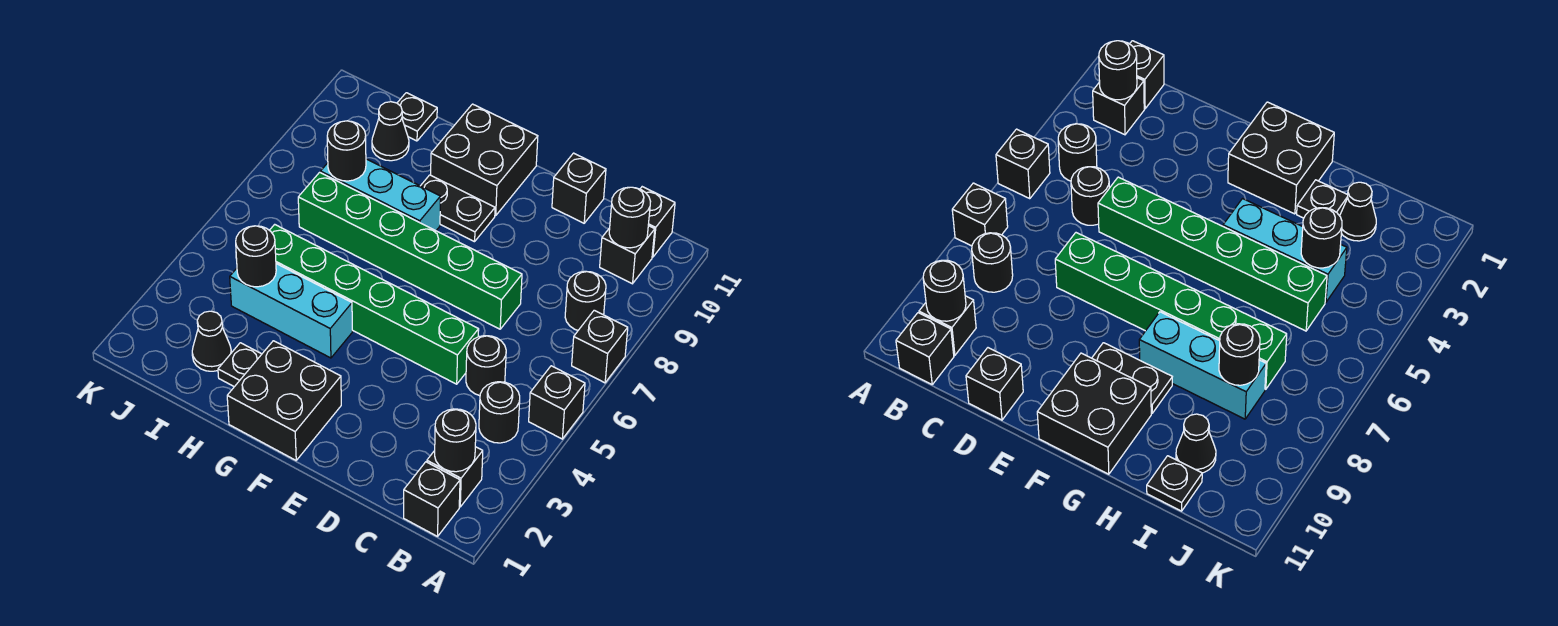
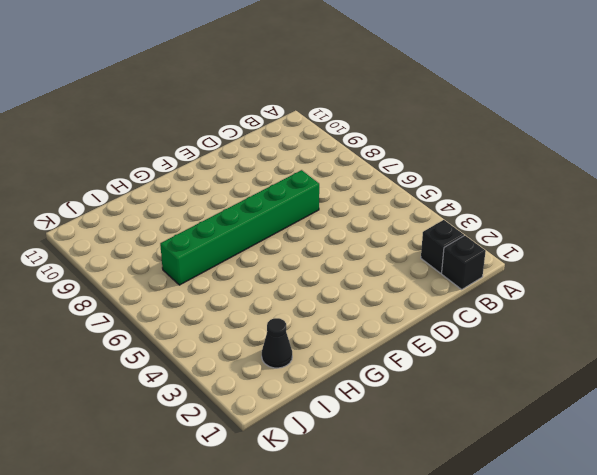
none -> black 1x1 brick [529,366,585,439]
none -> black 1x1 brick [572,310,628,383]
none -> black 1x1 round brick [479,382,520,443]

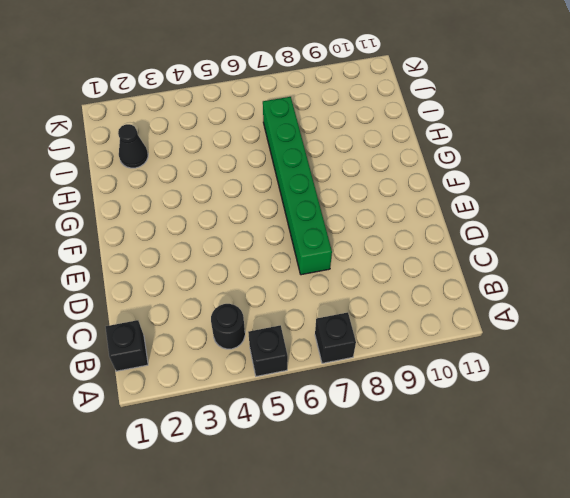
none -> black 1x1 brick [427,447,483,507]
none -> black 1x1 round brick [565,271,606,330]
none -> black 1x1 brick [600,226,655,284]

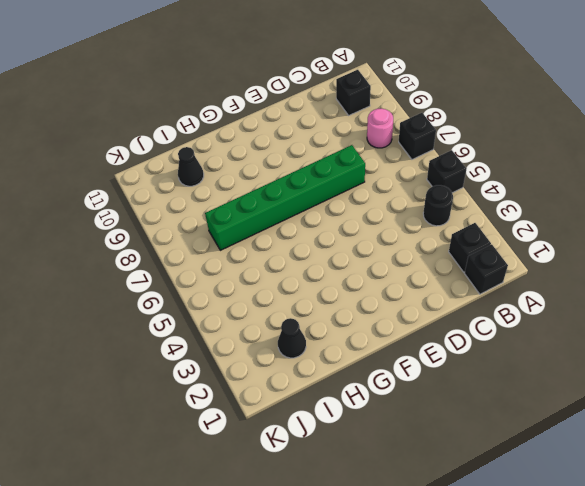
pink 1x1 round brick [367,108,393,148] -> black 1x1 round brick [565,271,606,330]
none -> black 1x1 brick [640,187,675,257]
none -> black 1x1 round brick [466,336,506,396]
none -> green 1x6 brick [270,224,479,384]

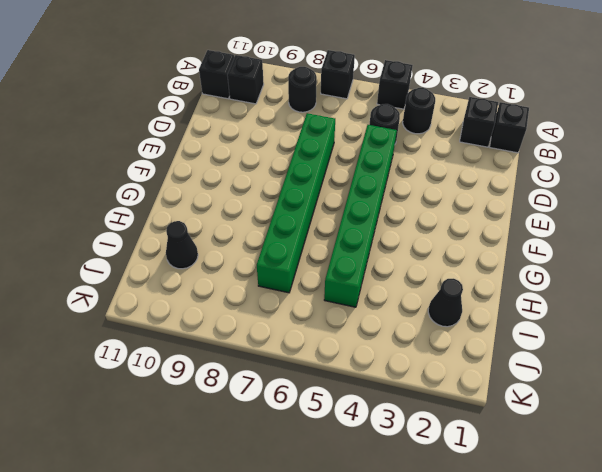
none -> black 1x1 brick [552,153,606,223]
none -> black 2x2 brick [227,341,341,460]
none -> black 1x2 plate [421,175,495,242]

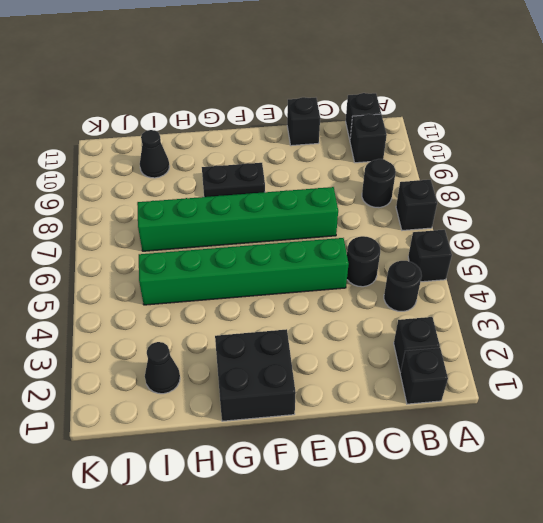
none -> black 2x2 brick [431,104,538,216]
none -> cyan 1x3 brick [230,264,352,358]
none -> cyan 1x3 brick [321,159,441,231]

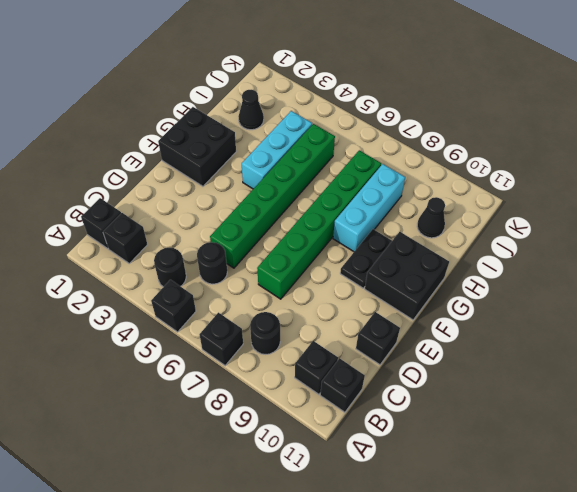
none -> black 1x1 plate [218,343,262,387]
none -> black 1x1 plate [397,93,437,141]
none -> black 1x1 round brick [435,409,476,472]

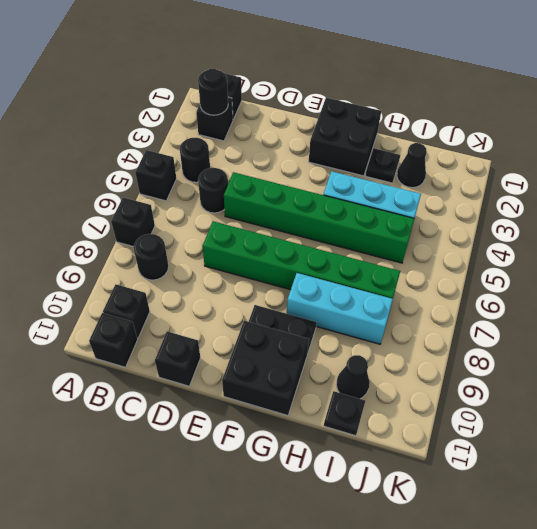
none -> black 1x1 round brick [609,187,651,248]
none -> black 1x1 round brick [236,226,276,287]
none -> black 1x1 round brick [327,121,366,181]

